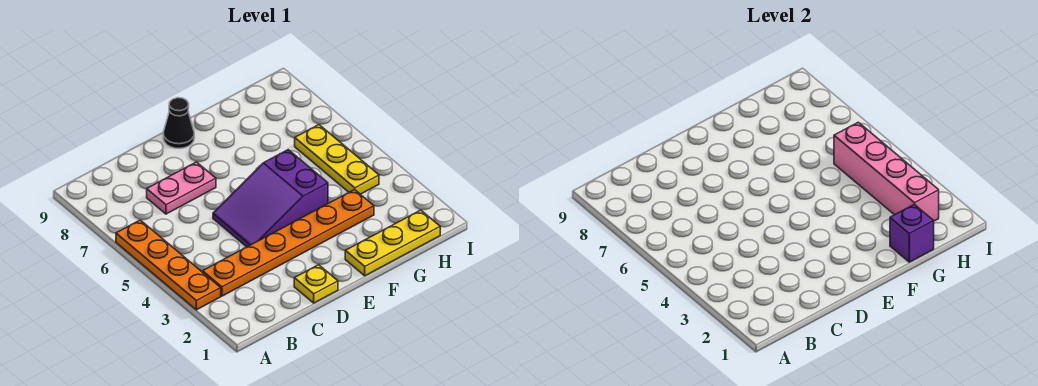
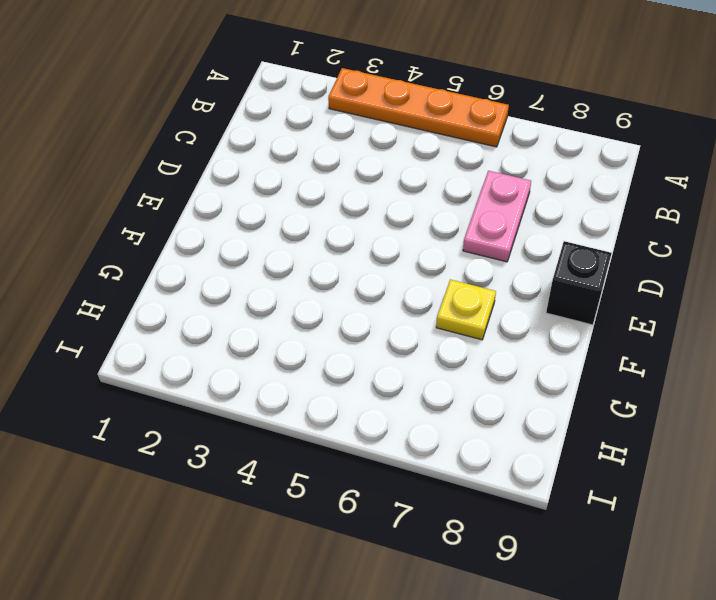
black 1x1 brick [546,241,612,325] -> black 1x1 cone [163,98,194,148]
yellow 1x1 plate [436,280,496,340] -> yellow 1x1 plate moved to [294,265,338,303]
none -> orange 1x6 plate [203,189,374,296]
none -> purple 2x3 slope [213,150,328,247]

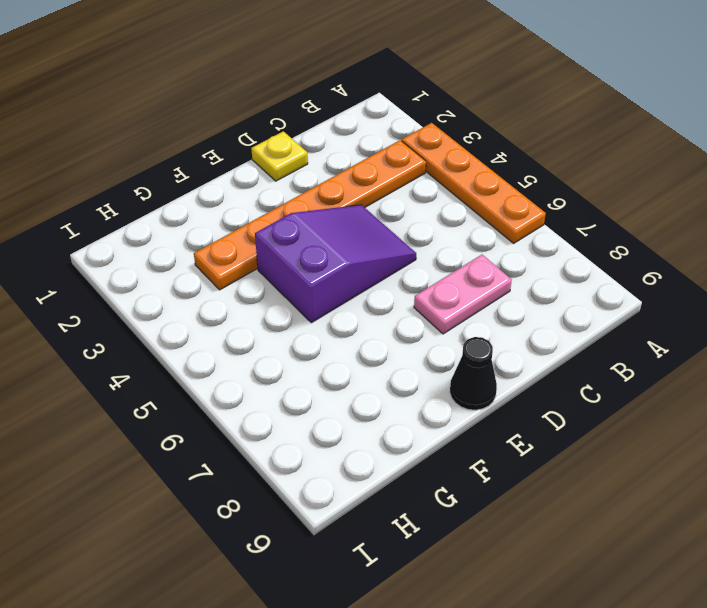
none -> yellow 1x3 plate [345,210,440,276]
none -> yellow 1x3 plate [295,125,379,194]

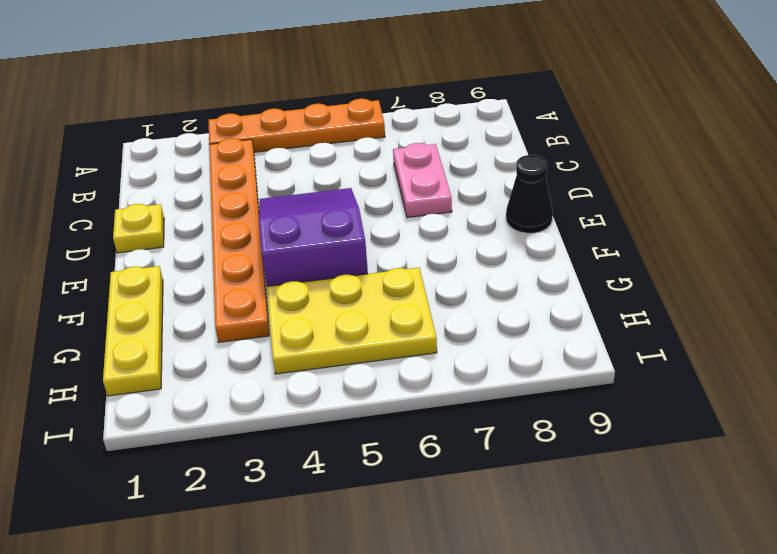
yellow 2x3 plate [267,268,437,374] -> yellow 1x3 plate [295,125,379,194]
none -> purple 1x1 brick [890,204,934,262]
none -> pink 1x4 brick [834,122,939,221]

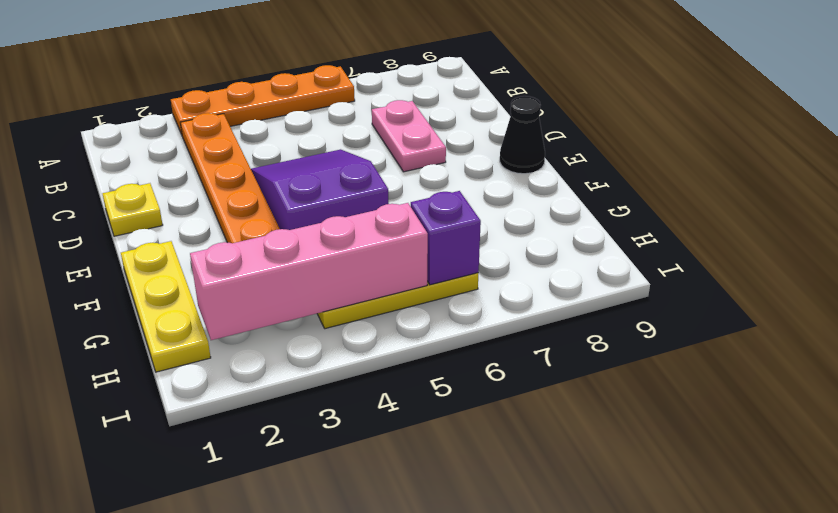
purple 1x1 brick [411,191,481,285] -> purple 1x1 brick moved to [890,204,934,262]

